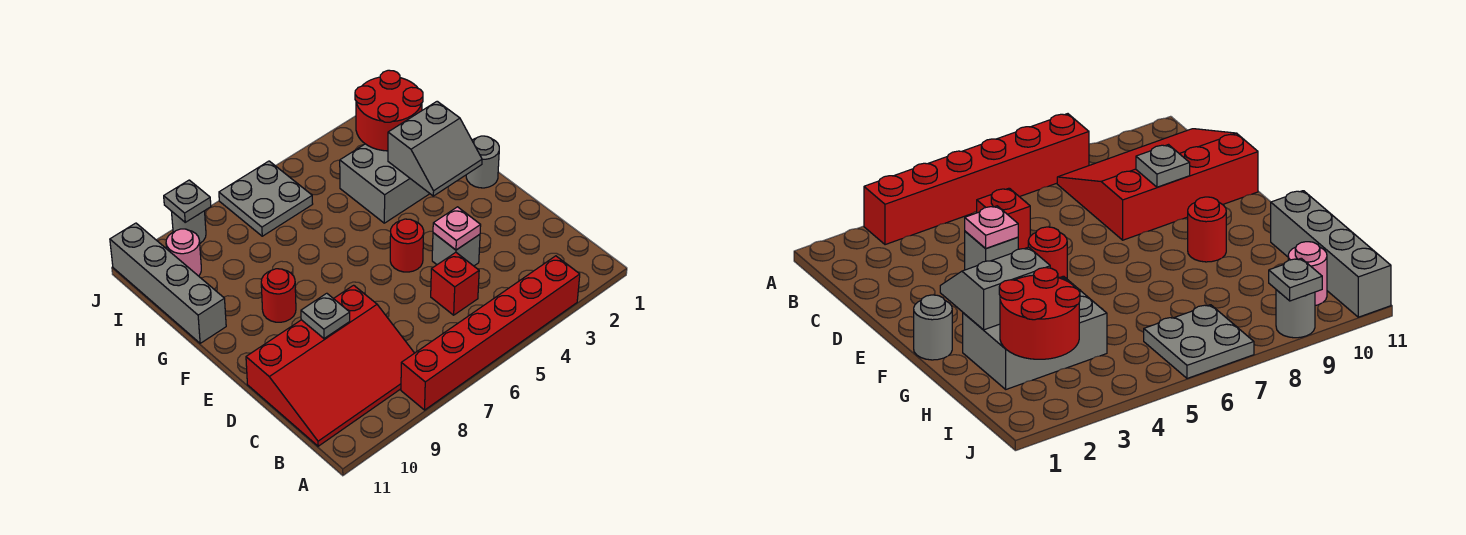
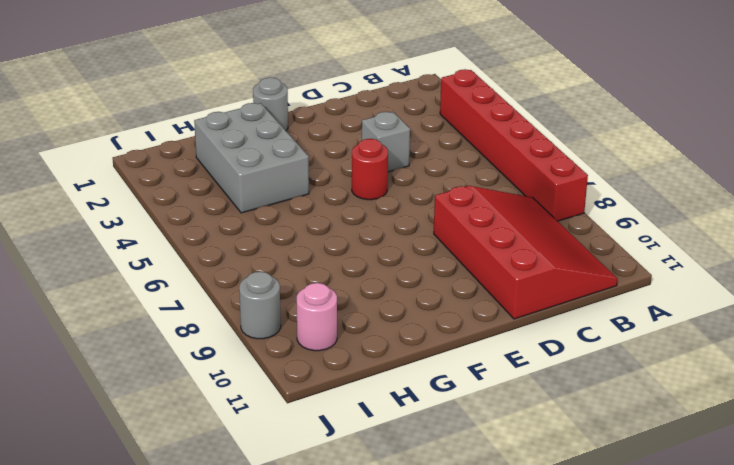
none -> red 1x1 brick [431,252,479,315]
none -> red 1x1 round brick [261,269,296,322]
none -> grey 1x4 brick [110,223,226,343]

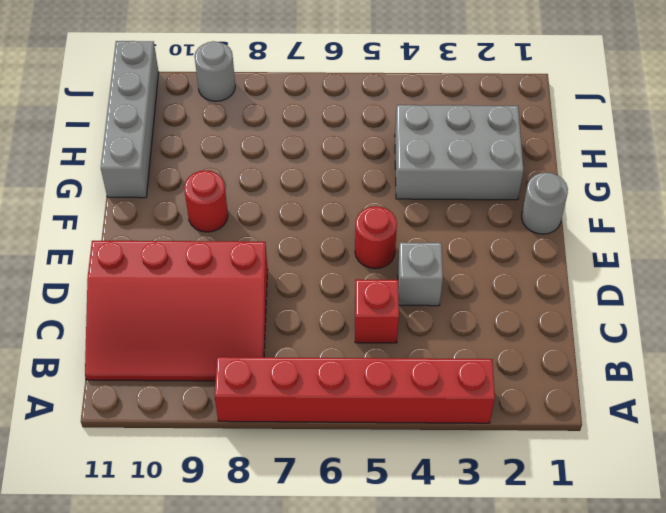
none -> grey 2x2 plate [219,161,313,236]
none -> pink 1x1 round brick [166,229,201,276]
none -> pink 1x1 plate [433,207,481,250]

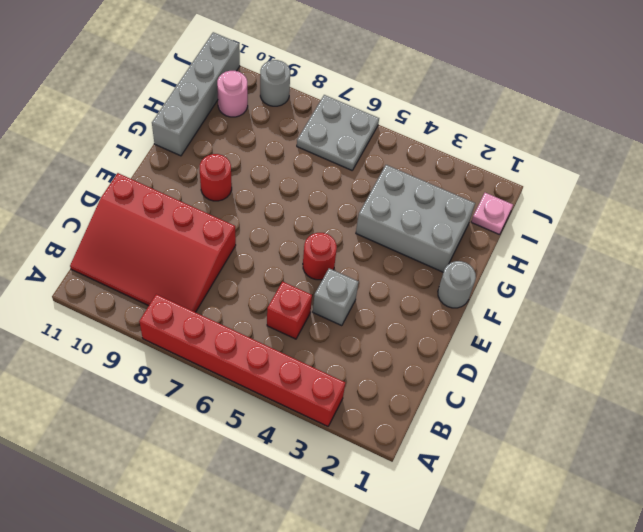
pink 1x1 plate [471,193,513,235] -> pink 1x1 plate moved to [433,207,481,250]
none -> grey 1x1 plate [301,293,350,338]
none -> grey 2x2 slope [388,101,482,196]
none -> red 2x2 round brick [355,70,423,151]

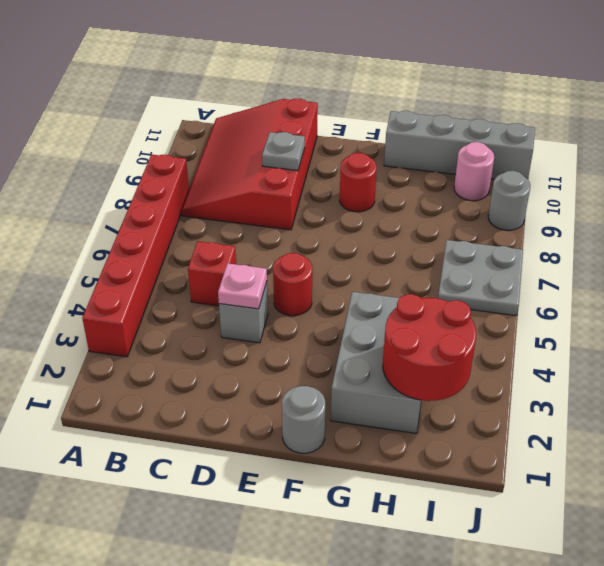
none -> grey 2x2 slope [388,101,482,196]
none -> grey 1x1 plate [164,180,211,222]

